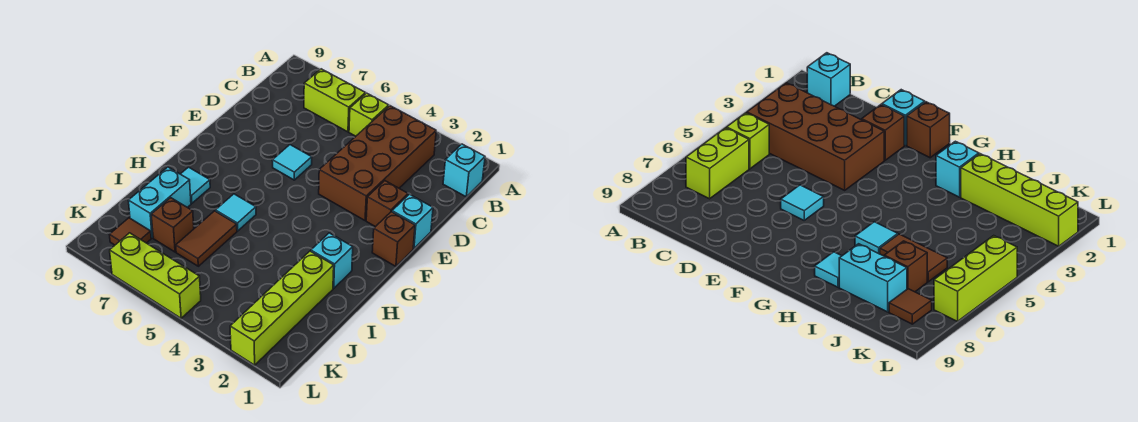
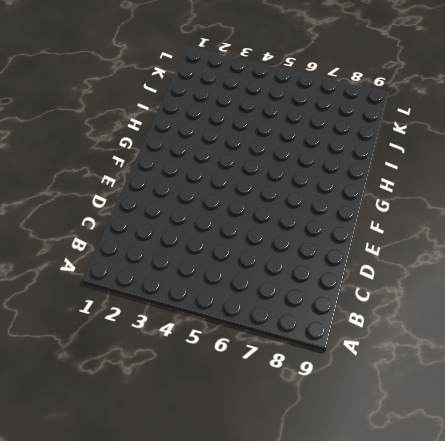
none -> cyan 1x1 brick [443,144,485,197]
none -> brown 2x4 brick [319,106,436,220]
none -> lime 1x1 brick [349,93,389,136]

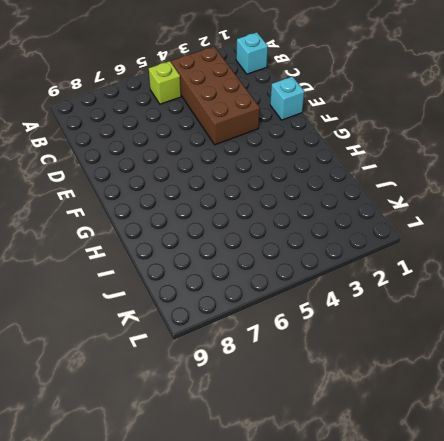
none -> lime 1x2 brick [304,69,365,132]
none -> brown 1x1 brick [366,181,408,227]
none -> cyan 1x1 tile [272,145,312,180]

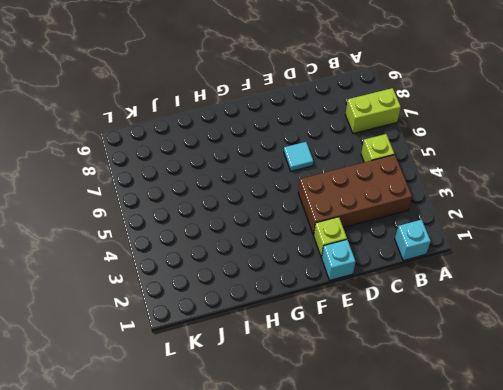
lime 1x2 brick [345,88,401,134] -> lime 1x2 brick turned to [304,69,365,132]
lime 1x1 brick [314,217,347,258] -> brown 1x1 brick [366,181,408,227]
none -> brown 1x1 brick [372,212,415,266]
none -> cyan 1x1 brick [311,233,353,288]
none -> cyan 1x1 tile [216,194,256,231]

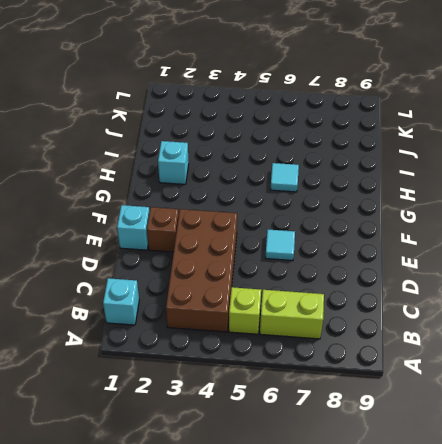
none -> brown 1x1 brick [372,212,415,266]
none -> cyan 1x1 tile [181,167,210,203]
none -> lime 1x4 brick [230,251,334,365]

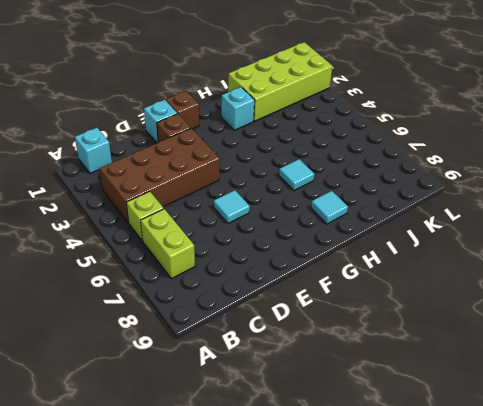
lime 2x4 brick [228,42,333,121] -> lime 1x4 brick [230,251,334,365]
none -> brown 1x2 tile [176,211,237,266]
none -> cyan 1x2 brick [128,167,191,238]
none -> brown 1x1 brick [151,198,194,252]

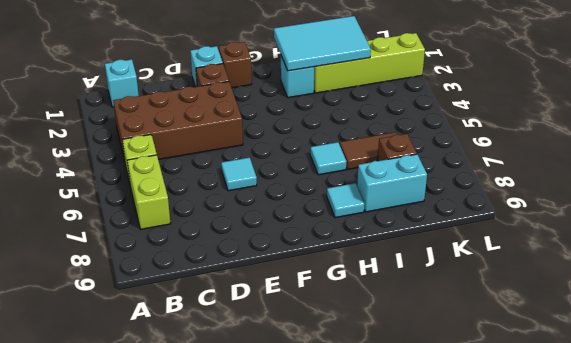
cyan 2x3 tile [274,16,371,71] -> none
none -> brown 1x1 tile [110,218,151,245]
none -> lime 1x3 brick [110,233,201,318]

